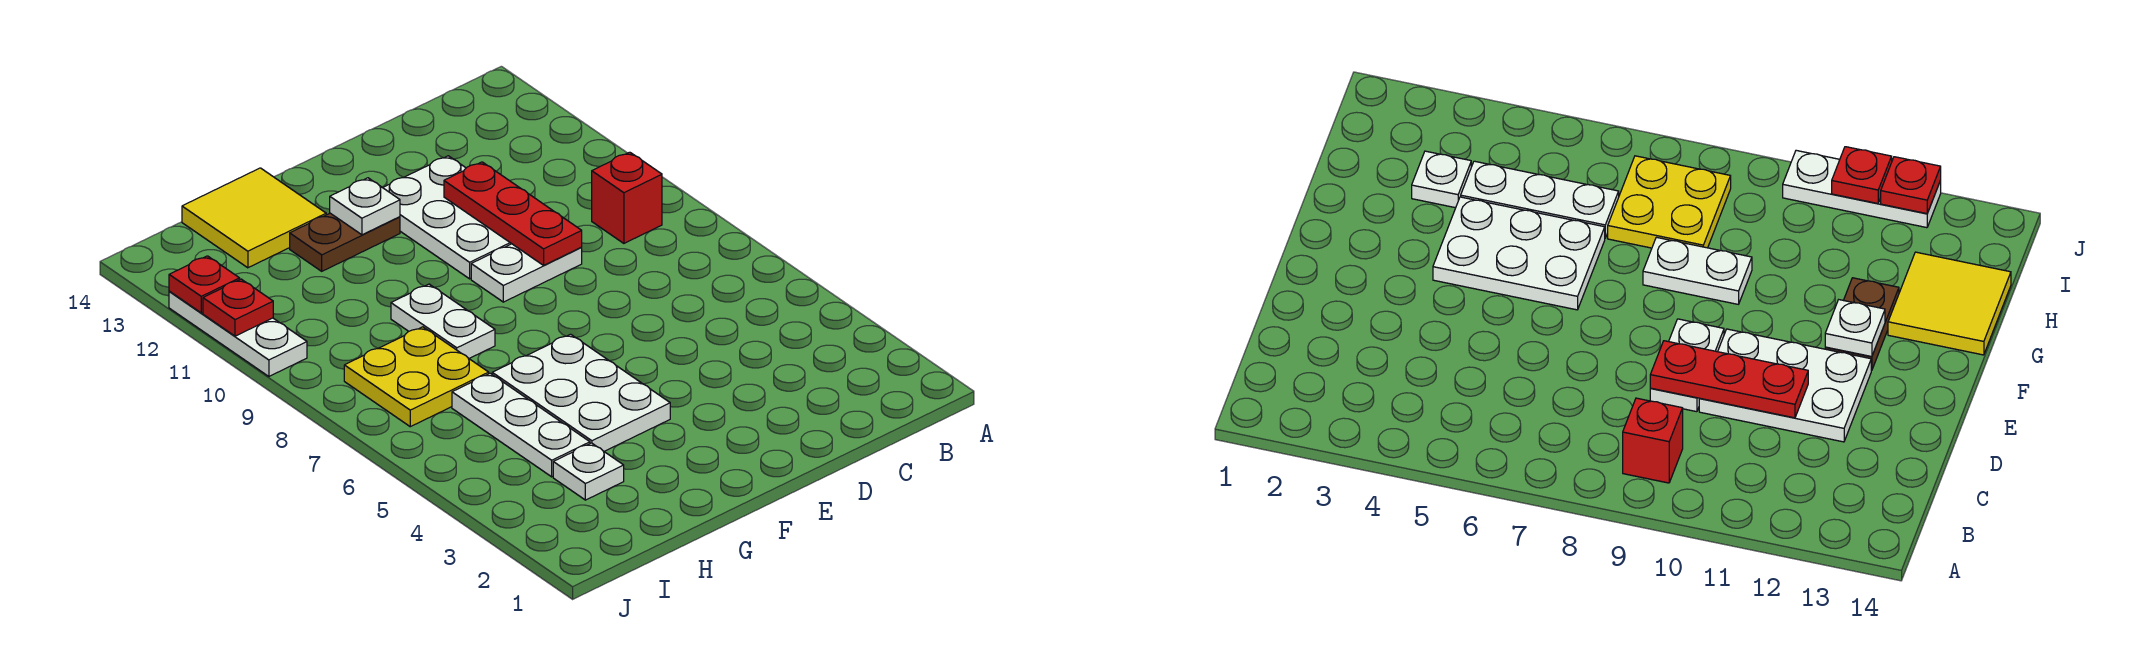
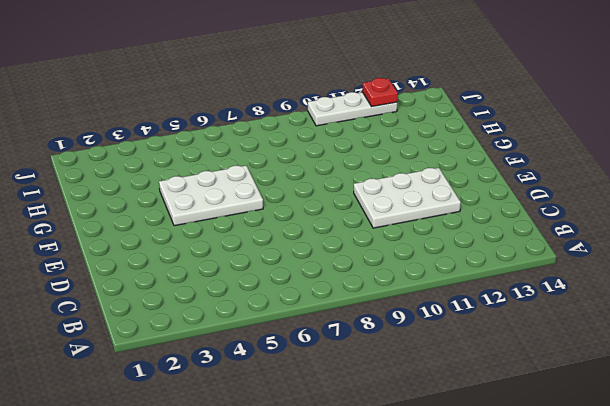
none -> red 1x1 brick [592,152,662,243]
none -> white 1x2 plate [471,244,582,302]
none -> brown 1x2 plate [290,213,400,271]

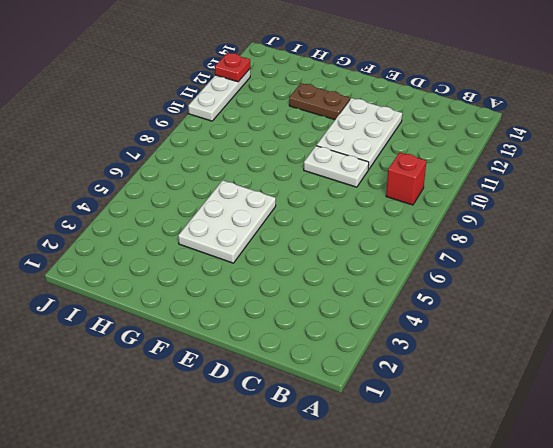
none -> white 1x2 plate [391,284,495,358]
none -> yellow 2x2 tile [182,168,326,268]
none -> white 1x1 plate [553,443,624,500]

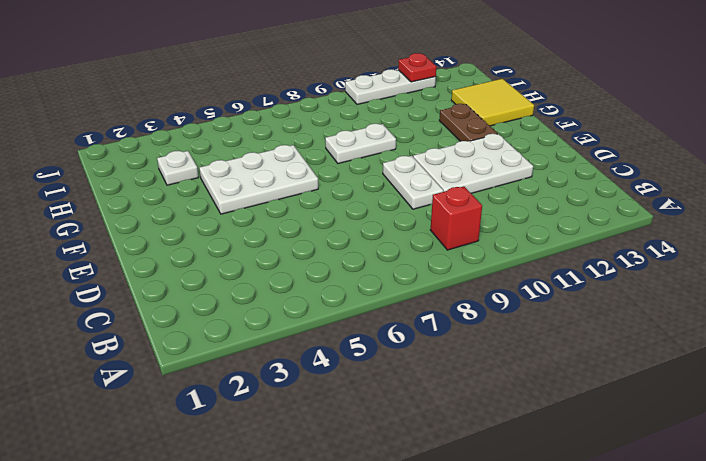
none -> white 1x3 plate [452,373,590,477]
none -> yellow 2x2 plate [344,327,489,427]
none -> red 1x3 plate [444,162,582,265]

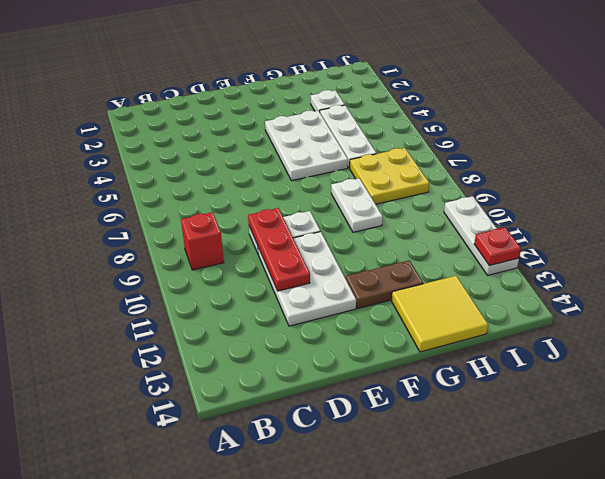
none -> white 1x1 plate [330,178,400,235]
none -> red 1x1 plate [203,279,273,336]

